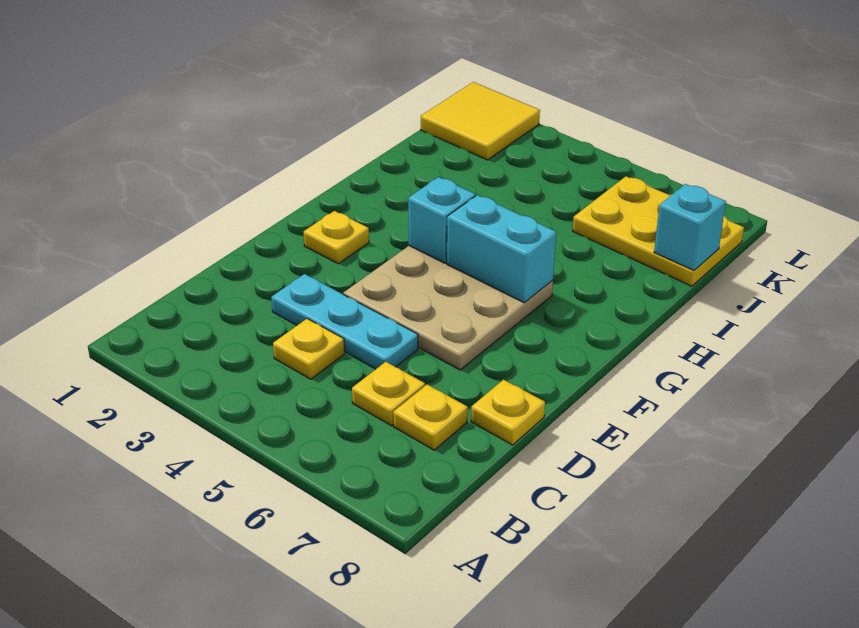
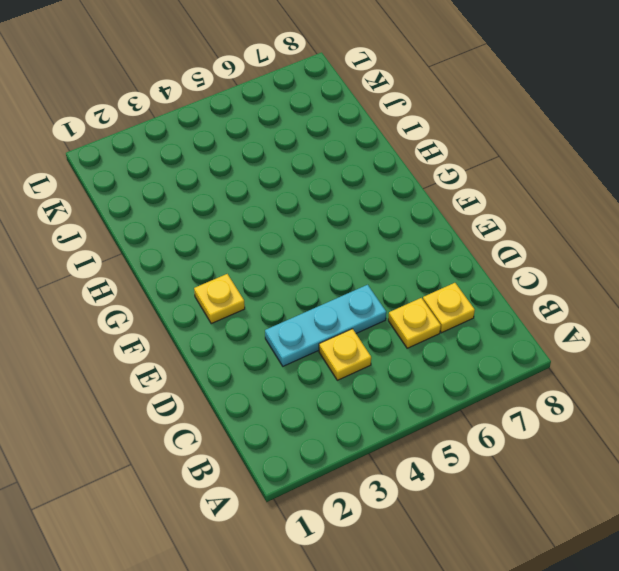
none -> yellow 1x1 plate [471,380,545,445]
none -> tan 3x3 plate [343,246,553,370]
none -> yellow 2x3 plate [573,176,744,286]

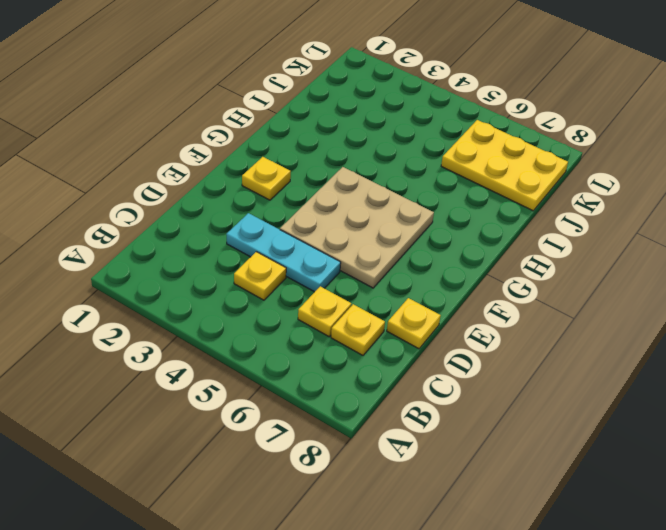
none -> yellow 2x2 tile [421,82,540,160]
none -> cyan 1x1 brick [408,177,475,263]
none -> cyan 1x2 brick [447,195,556,303]

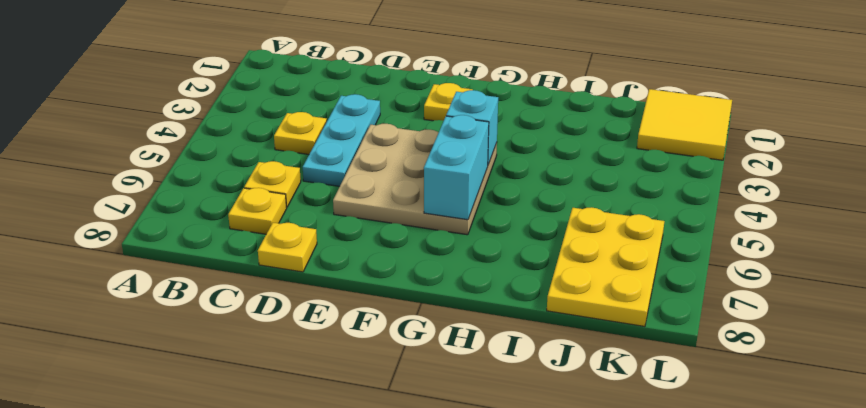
none -> cyan 1x1 brick [654,184,726,271]

